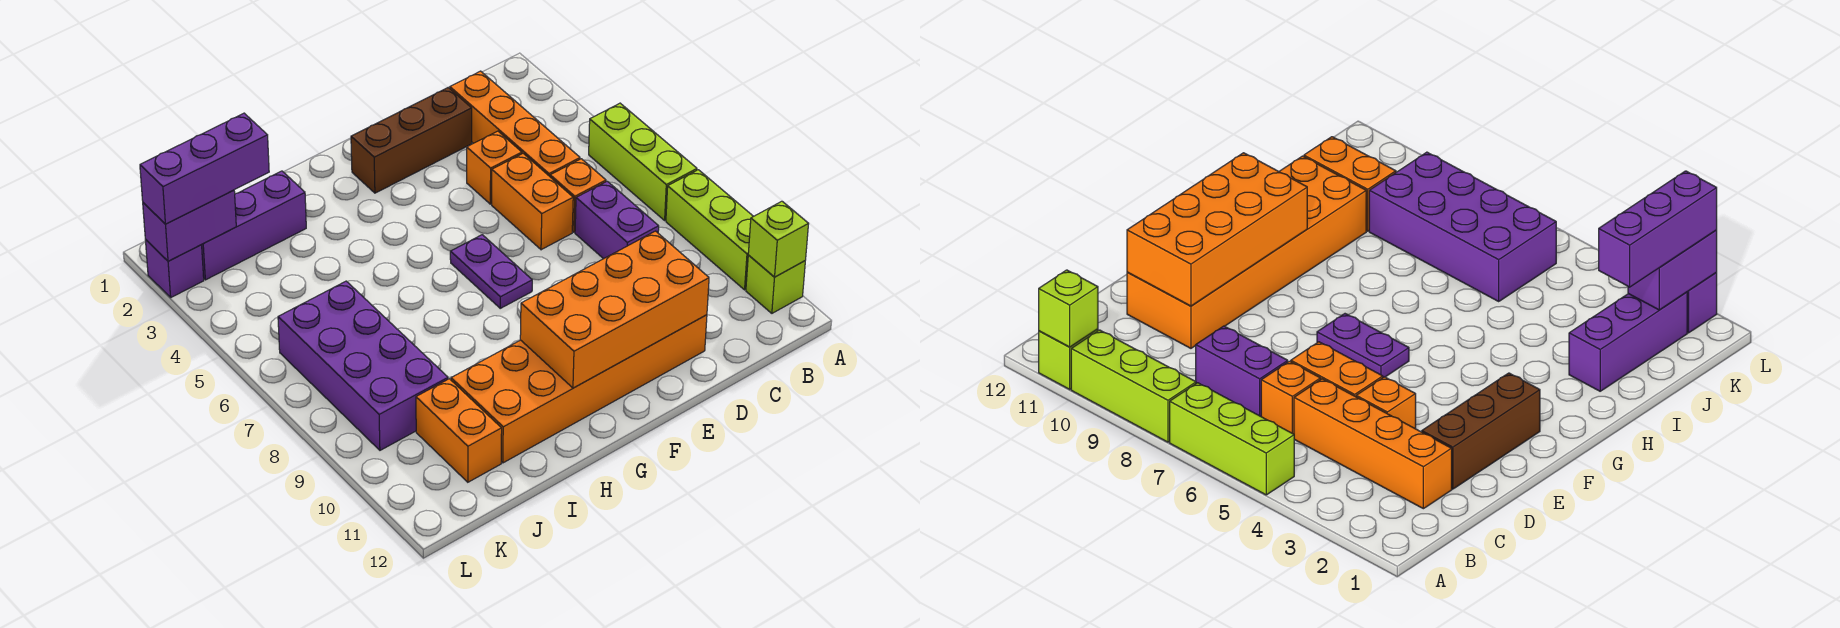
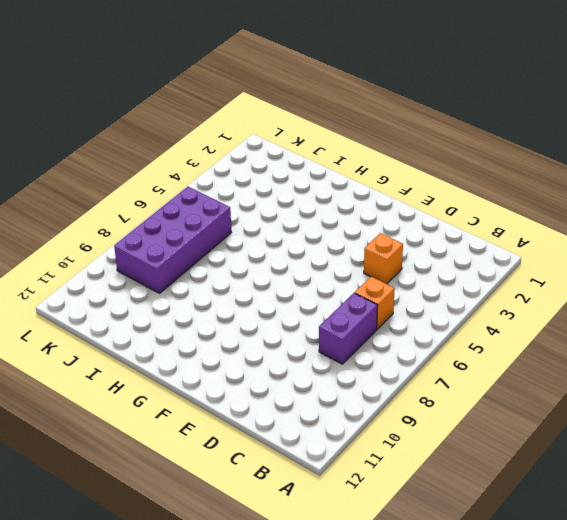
none -> lime 1x3 brick [589,103,697,220]
none -> lime 1x3 brick [666,170,753,290]
none -> lime 1x1 brick [746,255,805,313]

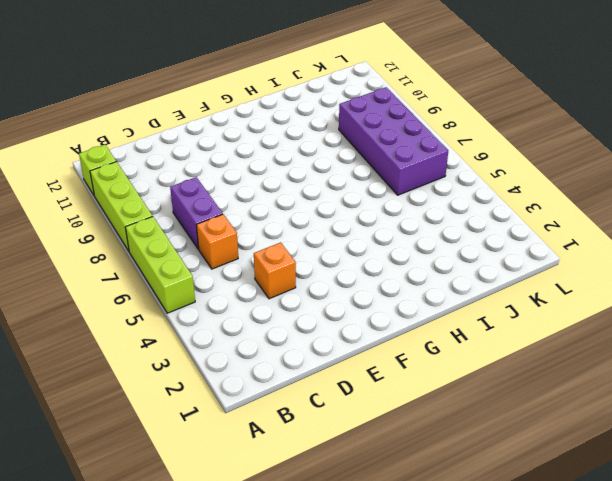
none -> orange 1x4 brick [450,71,580,176]
none -> brown 1x3 brick [351,88,472,193]
none -> orange 1x2 brick [492,154,573,250]

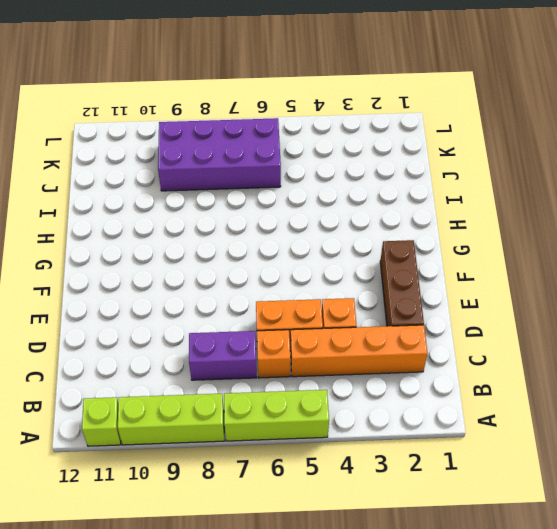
none -> orange 2x6 brick [451,315,707,463]
none -> purple 1x2 plate [450,235,532,308]
none -> purple 1x3 brick [202,171,306,280]

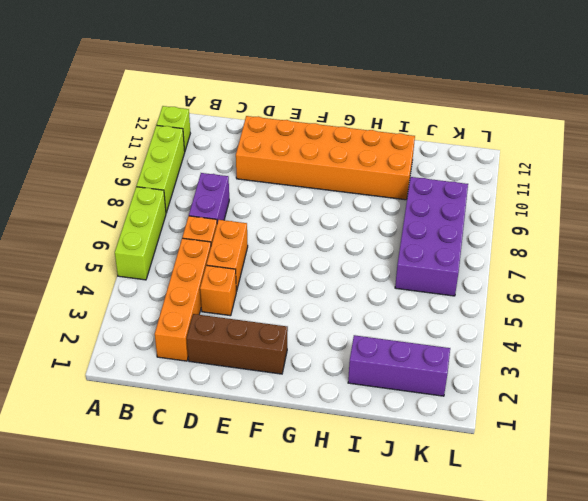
none -> purple 1x2 plate [450,235,532,308]
none -> orange 1x2 brick [416,379,502,482]
none -> purple 1x1 brick [145,240,204,297]

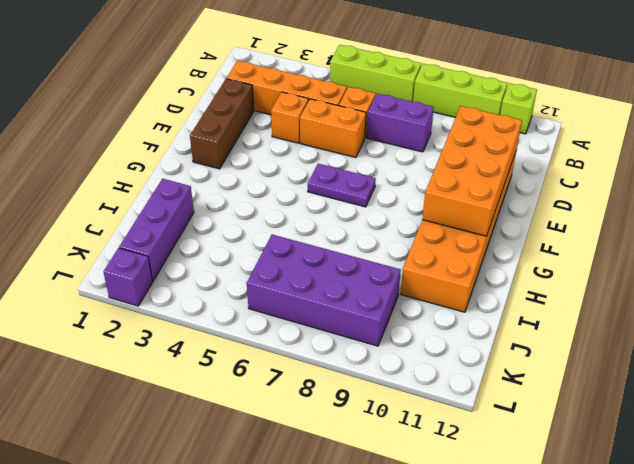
none -> orange 1x2 brick [416,379,502,482]
none -> lime 1x1 brick [748,201,808,277]
none -> purple 1x2 brick [143,190,236,261]

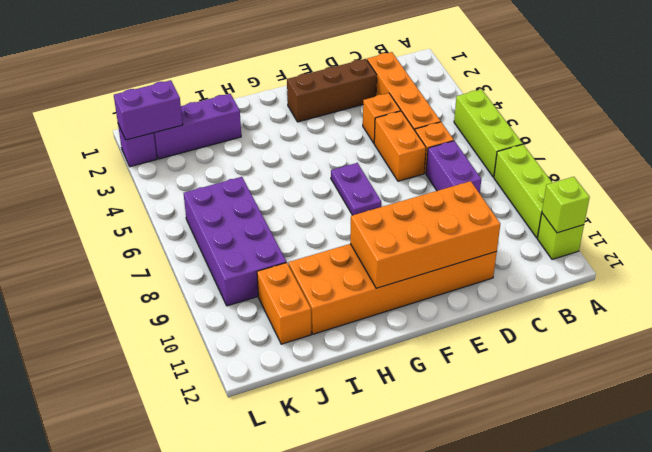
none -> purple 1x3 brick [140,113,269,224]

